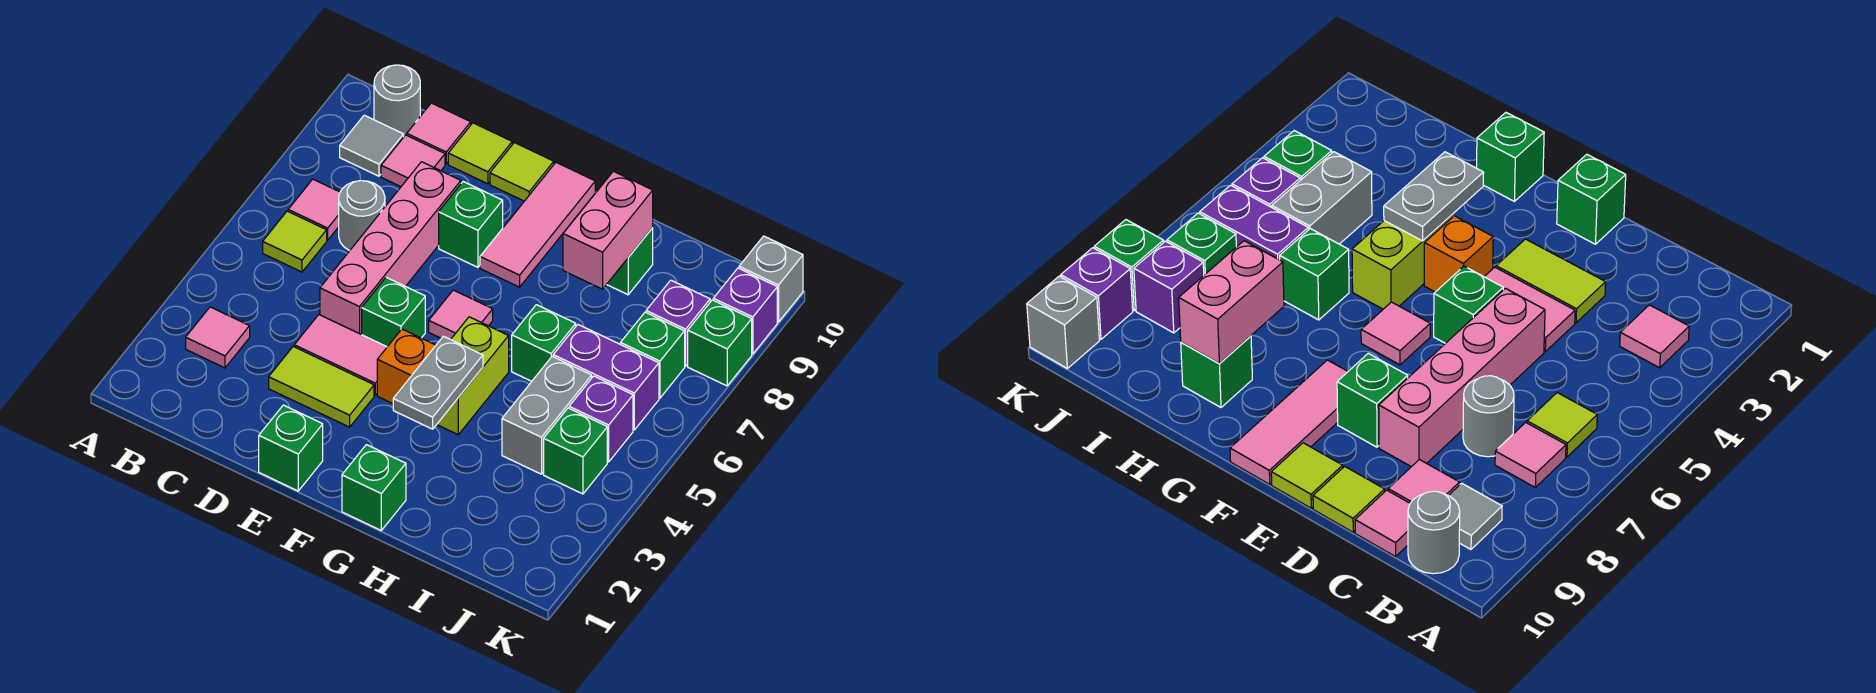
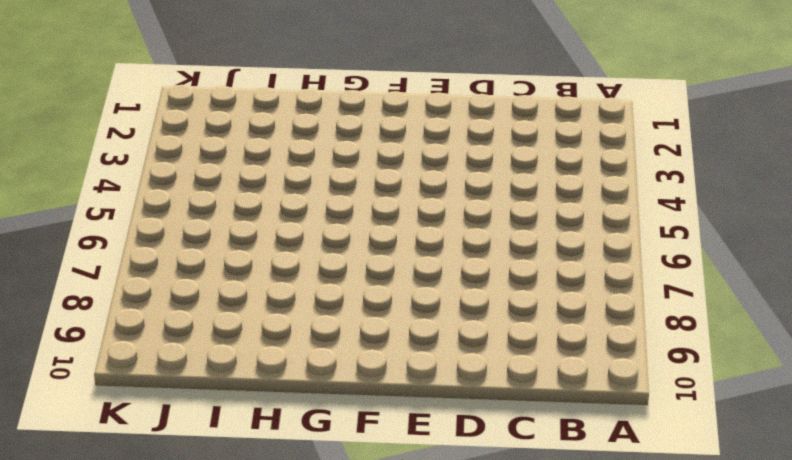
none -> pink 1x1 tile [186,307,250,368]
none -> lime 1x1 tile [263,211,327,272]
none -> pink 1x1 tile [288,179,340,240]
none -> grey 1x1 tile [340,115,404,176]

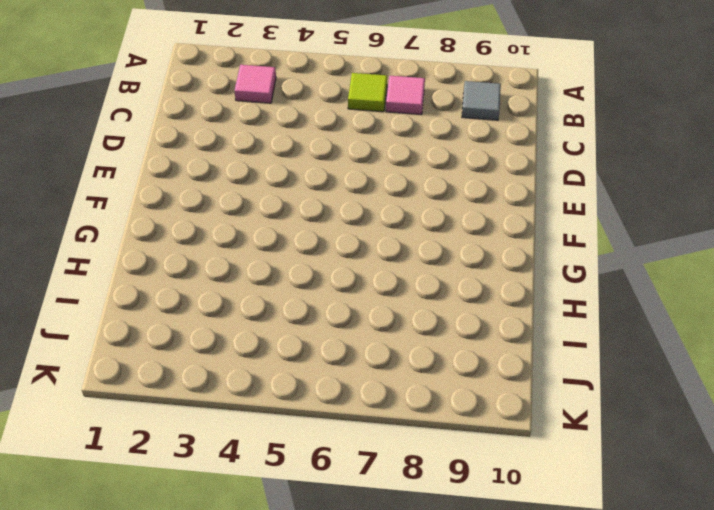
none -> grey 1x1 round brick [374,65,420,136]
none -> grey 1x1 round brick [339,181,385,251]
none -> pink 1x1 tile [381,135,445,187]
none -> pink 1x1 tile [407,103,471,164]

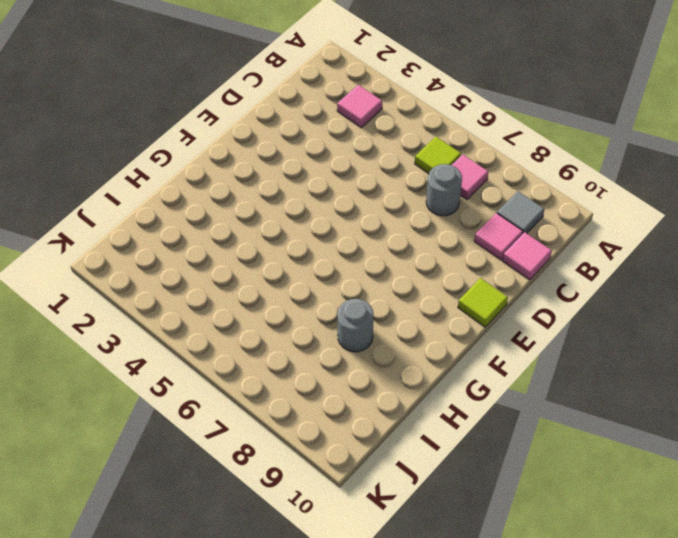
grey 1x1 round brick [337,299,374,352] -> grey 1x1 round brick moved to [374,65,420,136]
none -> lime 1x2 tile [269,347,374,427]
none -> pink 1x2 tile [294,315,387,395]
none -> pink 1x4 brick [320,162,461,335]
none -> lime 1x1 tile [448,123,512,184]

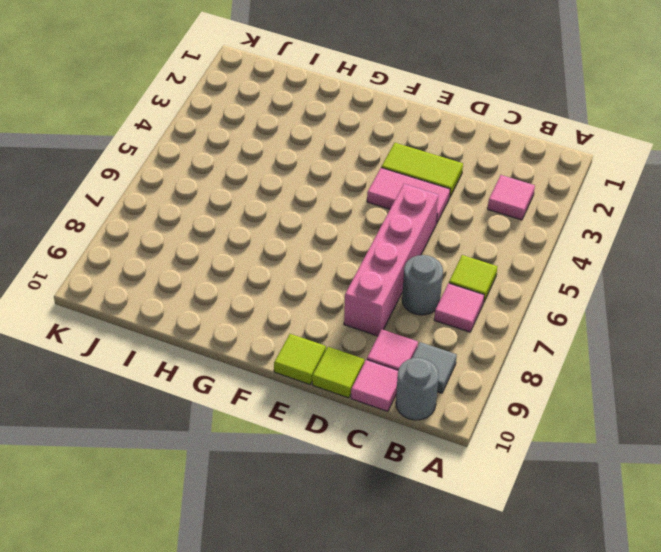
none -> green 1x1 brick [259,405,323,491]
none -> green 1x1 brick [362,277,425,347]
none -> green 1x1 brick [439,182,503,267]
none -> orange 1x1 brick [377,329,436,404]

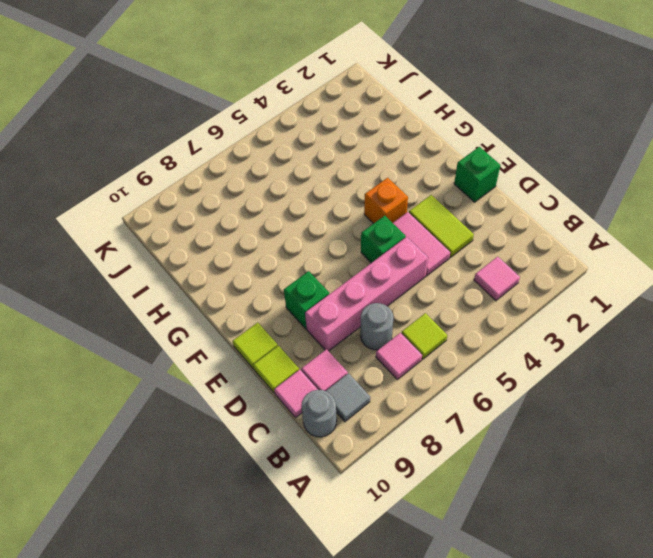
none -> pink 1x1 tile [429,290,493,340]
none -> pink 1x3 tile [480,162,595,287]
none -> green 1x1 brick [342,445,406,530]
none -> lime 1x2 brick [437,317,509,435]

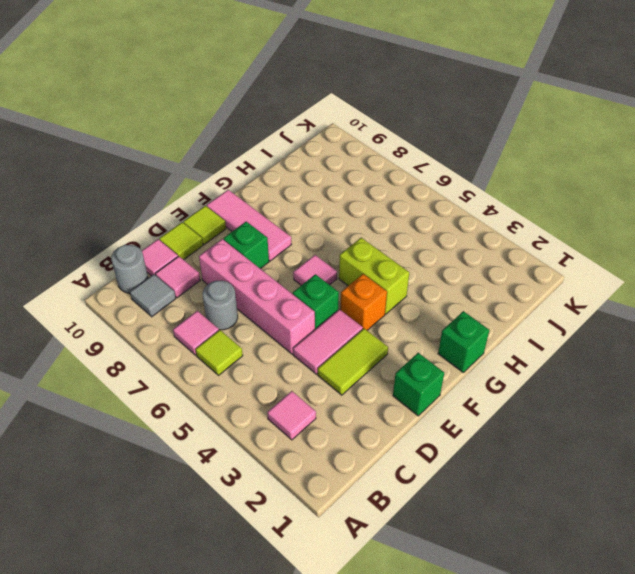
none -> green 1x1 brick [512,305,576,381]
none -> green 1x1 brick [607,228,653,295]
none -> grey 1x2 brick [502,356,592,474]
none -> purple 1x2 brick [553,325,659,430]

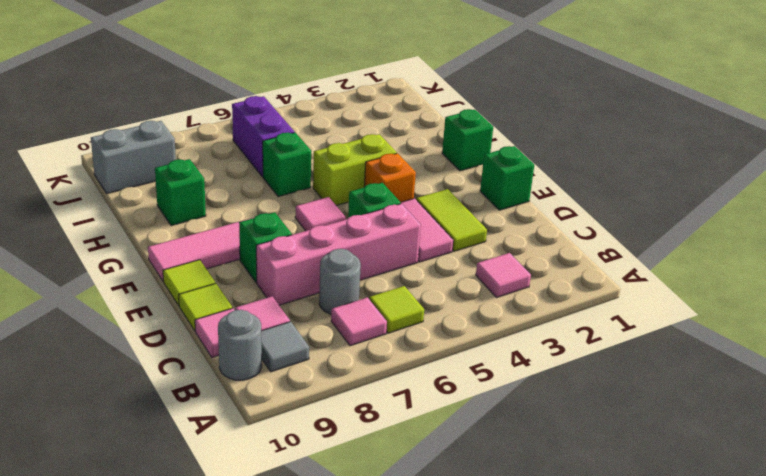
grey 1x2 brick [91,121,176,193] -> grey 1x2 brick moved to [502,356,592,474]
none -> green 1x1 brick [544,408,607,494]
none -> purple 1x1 brick [569,376,633,462]
none -> green 1x1 brick [621,312,685,398]
none -> purple 1x1 brick [646,280,710,366]

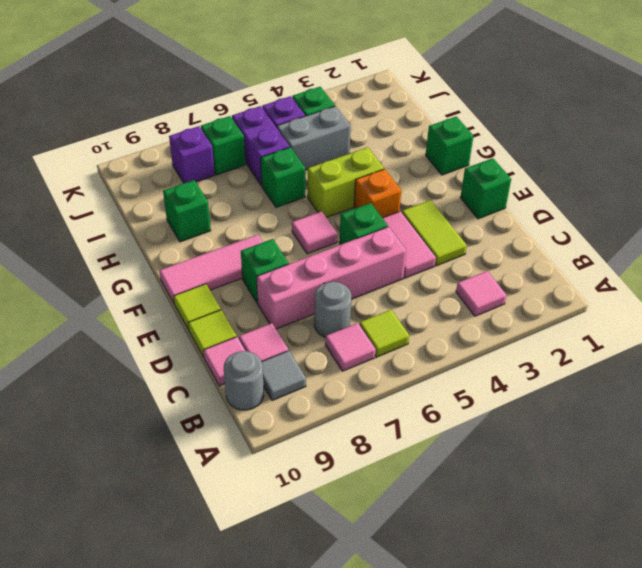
none -> green 1x1 brick [688,300,752,386]
none -> purple 1x1 brick [713,268,777,354]
none -> grey 1x1 brick [739,236,803,322]
none -> grey 1x2 plate [393,336,483,429]

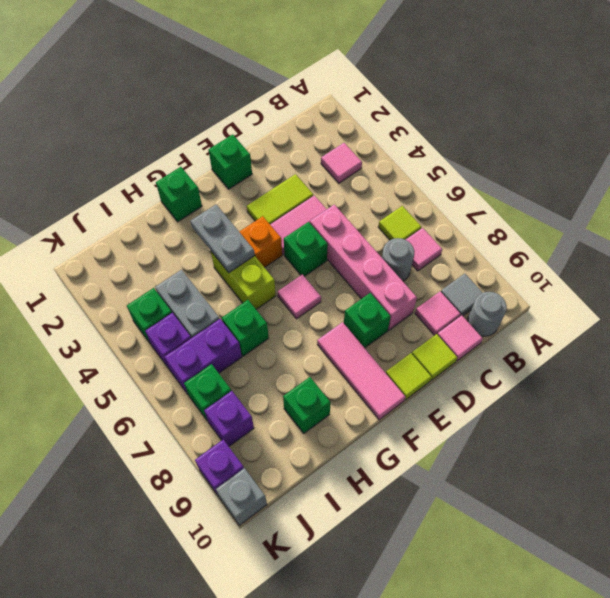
none -> green 1x1 brick [688,300,752,386]
none -> pink 1x2 brick [563,171,653,289]

